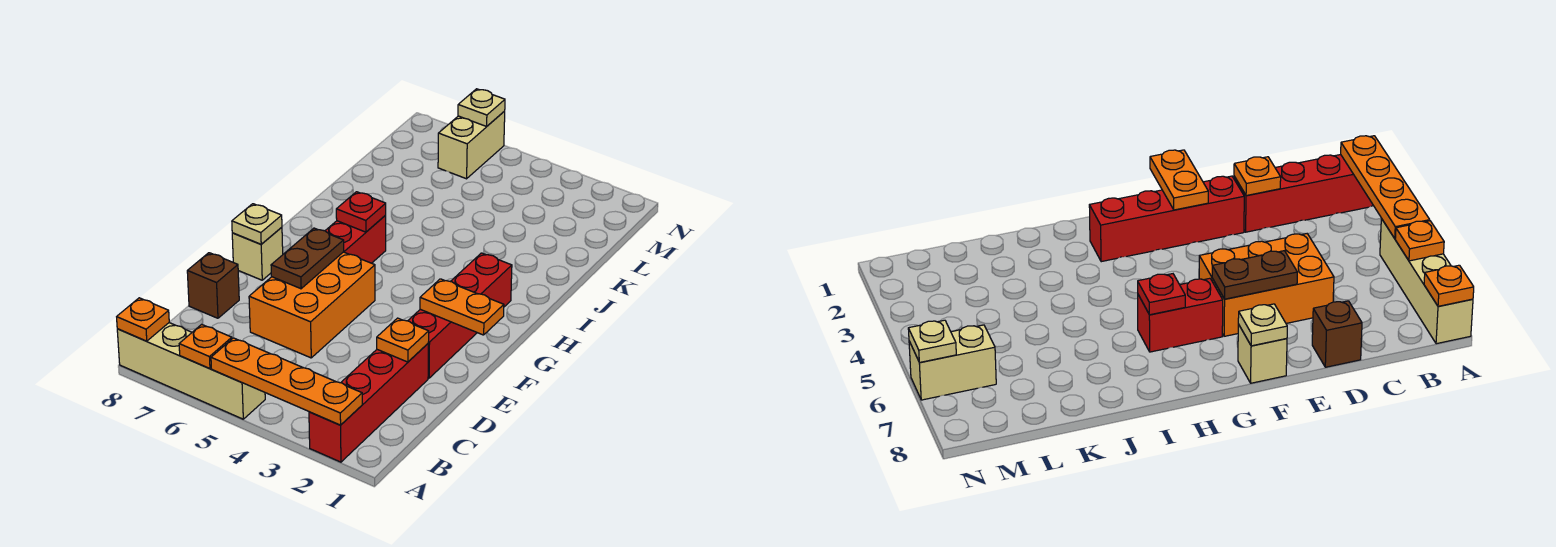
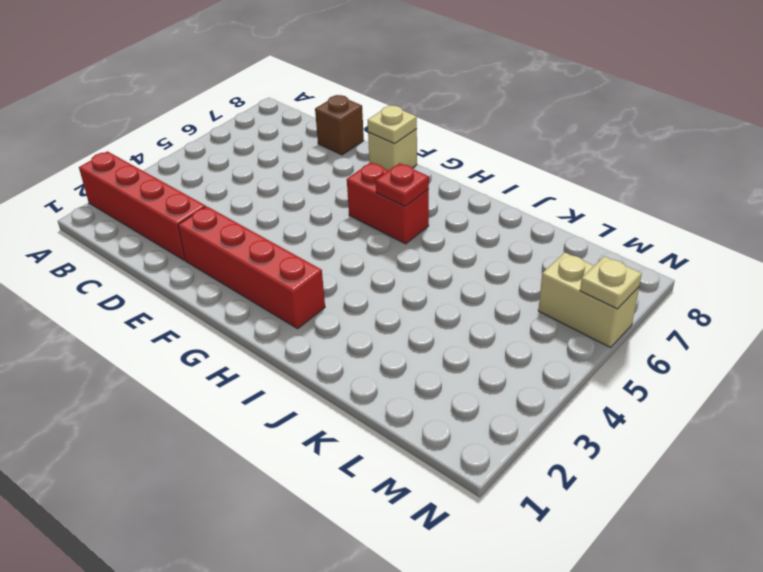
none -> tan 1x4 brick [117,323,265,419]
none -> orange 2x3 brick [249,252,375,358]
none -> orange 1x4 plate [211,338,362,425]

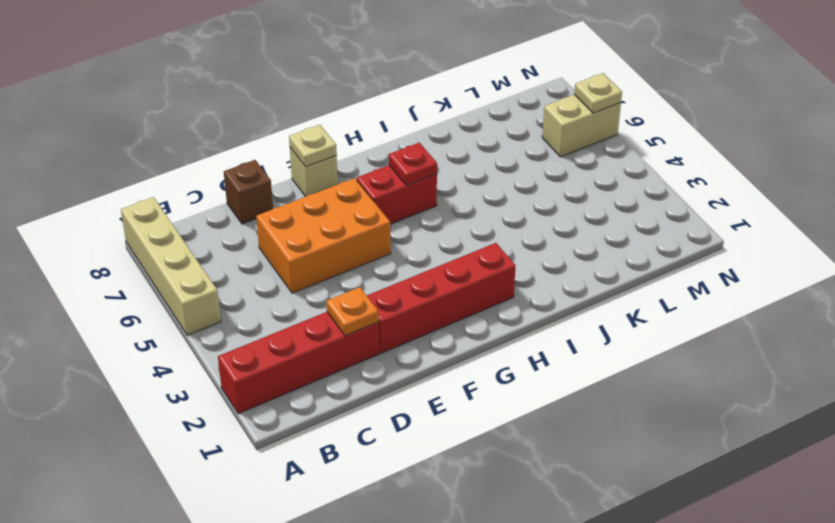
none -> orange 1x4 plate [211,338,362,425]
none -> orange 1x1 plate [179,324,232,369]
none -> orange 1x1 plate [117,298,169,341]

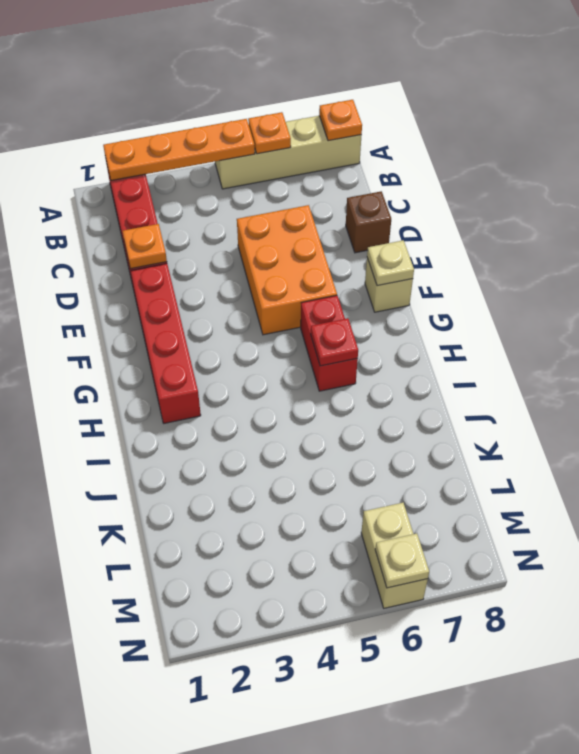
none -> brown 1x2 plate [271,228,344,289]
none -> orange 1x2 plate [420,279,504,335]

